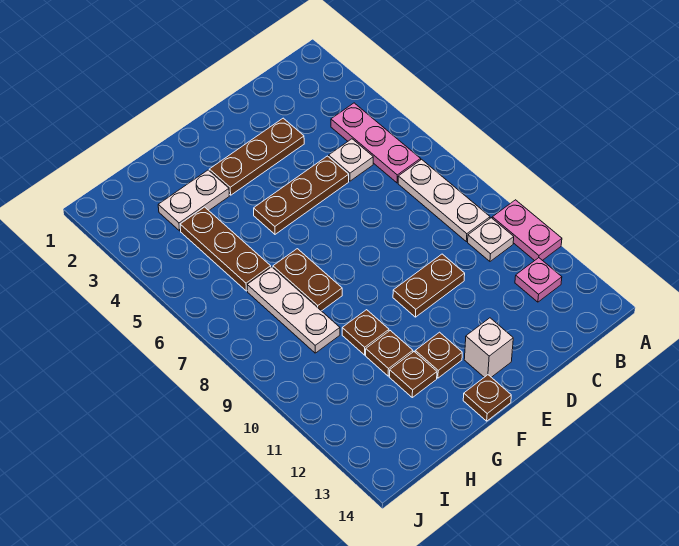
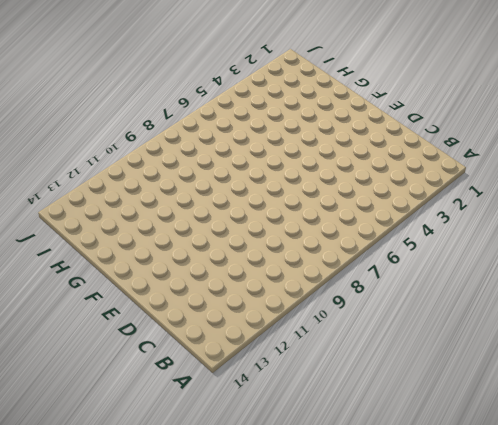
none -> pink 1x2 plate [492,200,562,261]
none -> pink 1x3 plate [331,103,421,183]
none -> white 1x3 plate [398,159,490,242]

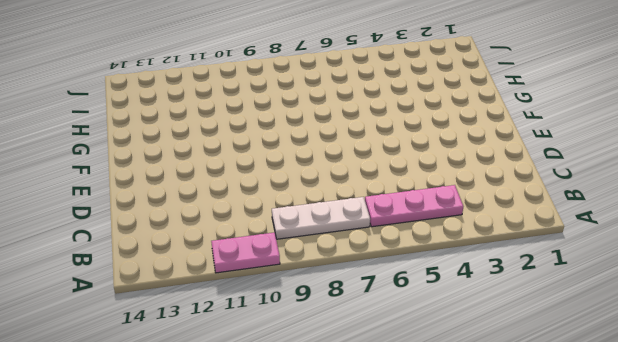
none -> white 1x1 plate [468,218,514,261]
none -> pink 1x1 plate [515,258,562,302]
none -> white 1x1 plate [329,139,373,181]

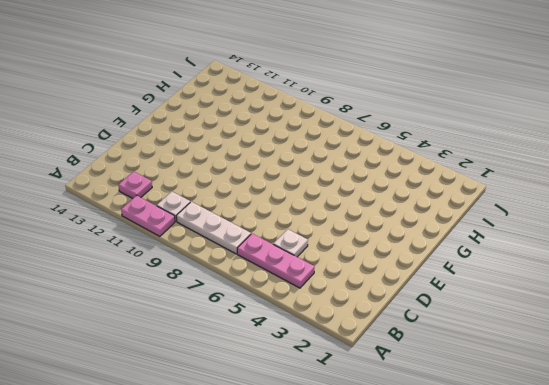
none -> brown 1x3 plate [209,118,304,195]
none -> brown 1x3 plate [254,156,349,234]
none -> brown 1x2 plate [393,254,465,317]

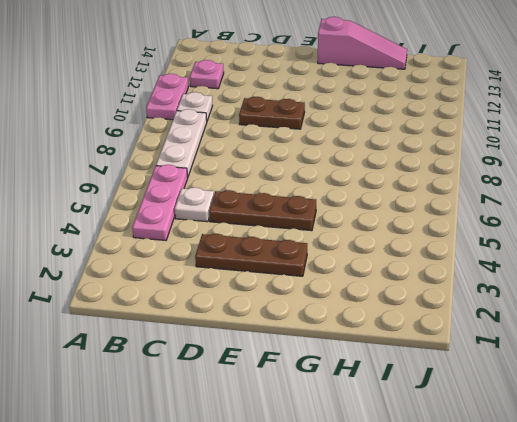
pink 1x3 slope [318,17,407,69] -> brown 1x1 plate [463,375,511,421]
none -> white 1x1 brick [464,318,513,377]
none -> brown 1x1 plate [415,332,462,378]
none -> white 1x2 plate [158,170,229,231]

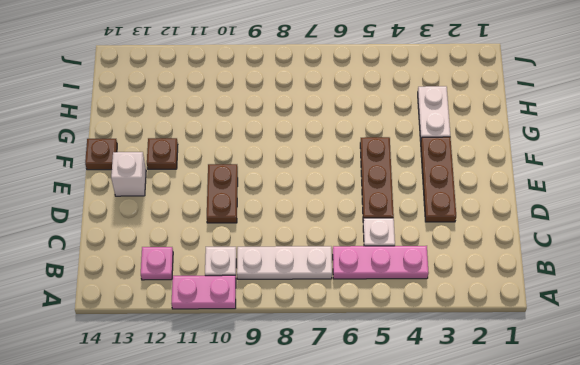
none -> brown 1x2 plate [273,249,342,311]
none -> brown 1x1 plate [342,310,389,355]
none -> brown 1x1 plate [366,331,413,376]

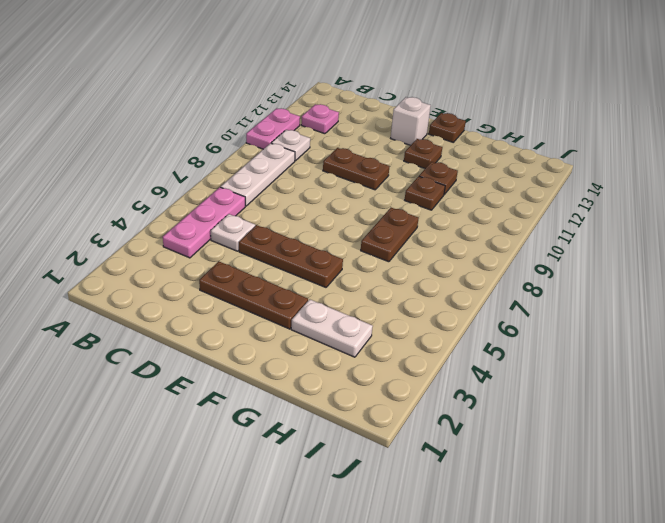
none -> brown 1x1 plate [389,352,437,397]
none -> brown 1x3 plate [180,207,271,291]
none -> white 1x3 plate [247,267,340,353]

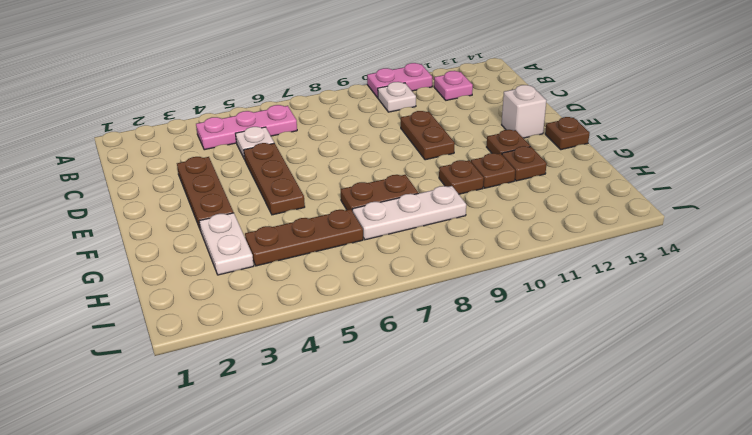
none -> white 1x3 plate [398,159,490,242]

